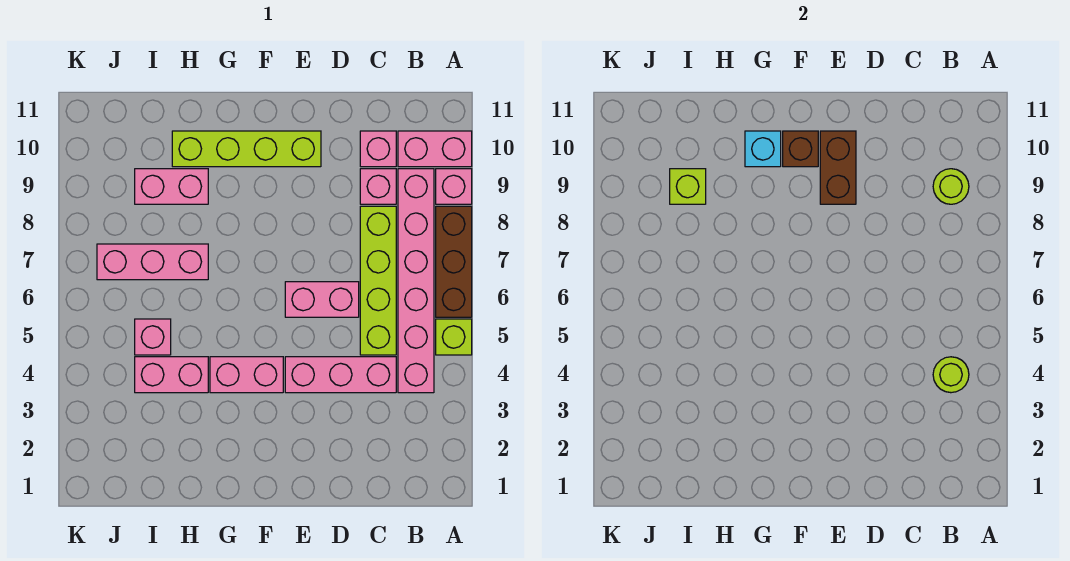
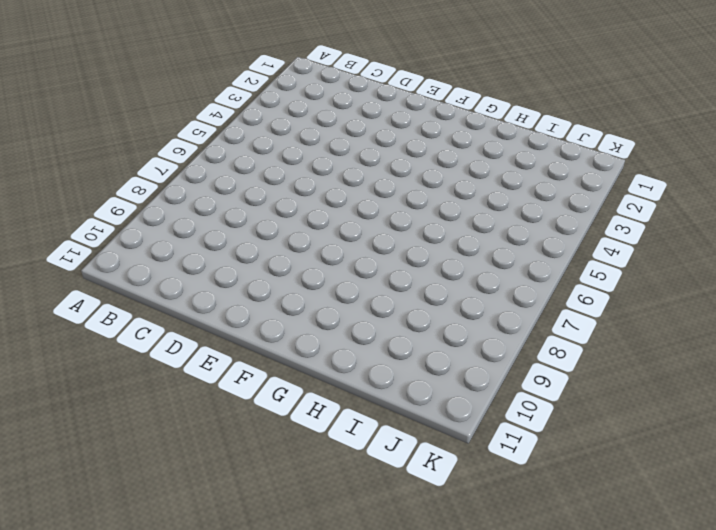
none -> lime 1x1 brick [436,319,472,355]
none -> brown 1x3 brick [436,206,472,317]
none -> pink 1x1 brick [436,169,472,204]

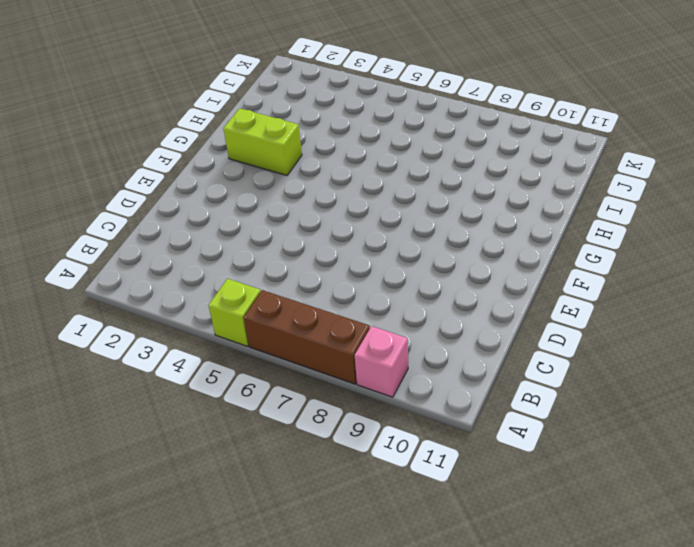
lime 1x2 brick [223,108,302,175] -> none
none -> pink 1x2 brick [398,131,472,167]
none -> pink 1x6 brick [398,169,434,393]
none -> pink 1x3 brick [285,357,396,393]

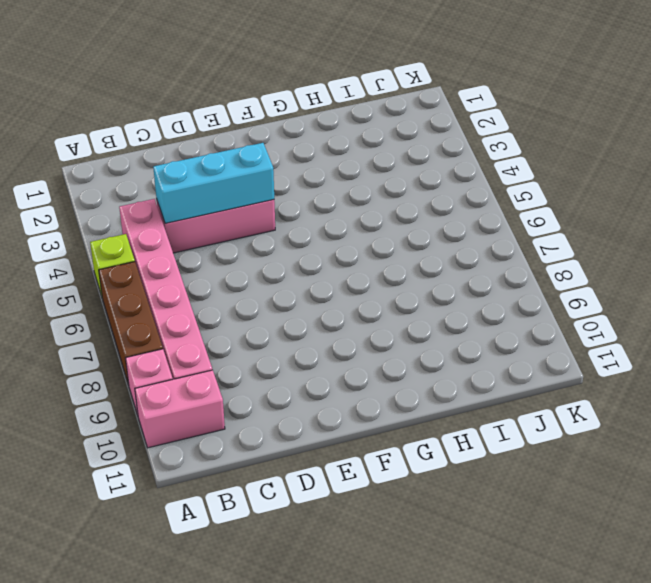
cyan 1x3 brick [153,143,274,223] -> none
none -> lime 1x4 brick [360,206,396,355]
none -> pink 1x1 brick [360,169,396,204]
none -> pink 1x1 brick [360,131,396,167]

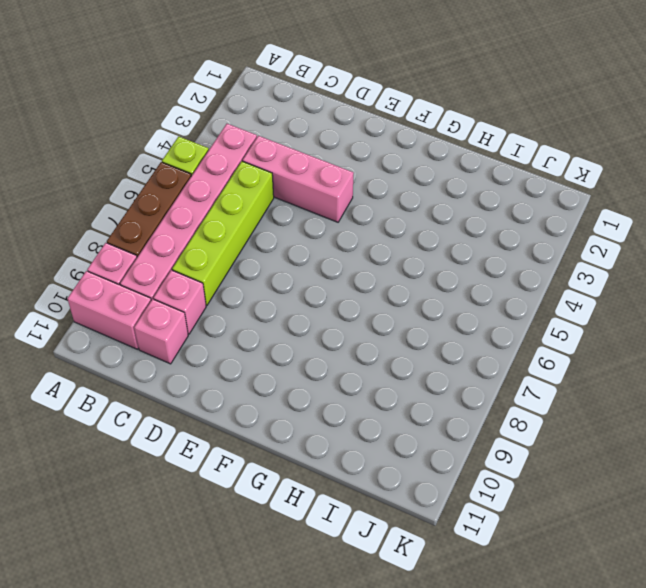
none -> pink 1x2 brick [285,282,359,317]
none -> lime 1x4 brick [172,131,321,167]
none -> pink 1x2 brick [210,357,283,393]

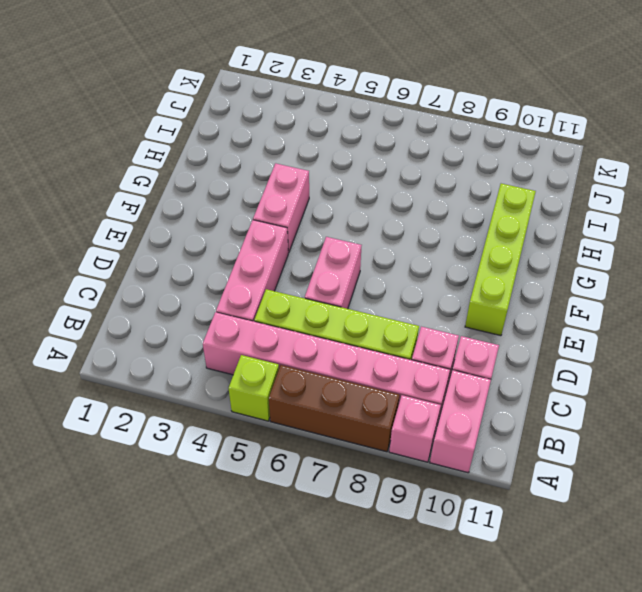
none -> pink 1x2 brick [135,357,208,393]
none -> pink 1x3 brick [97,244,208,280]
none -> pink 1x2 brick [135,169,208,204]

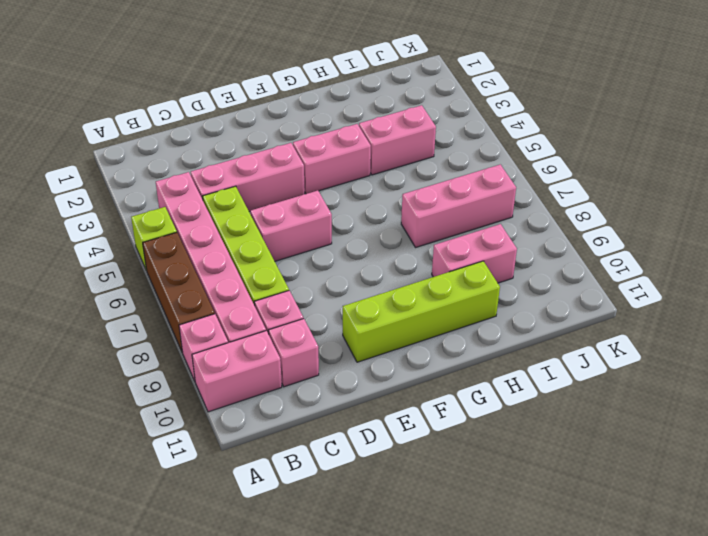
none -> pink 1x1 brick [135,319,171,355]
none -> lime 1x1 round brick [933,357,969,393]
none -> lime 1x1 round brick [933,169,969,204]

